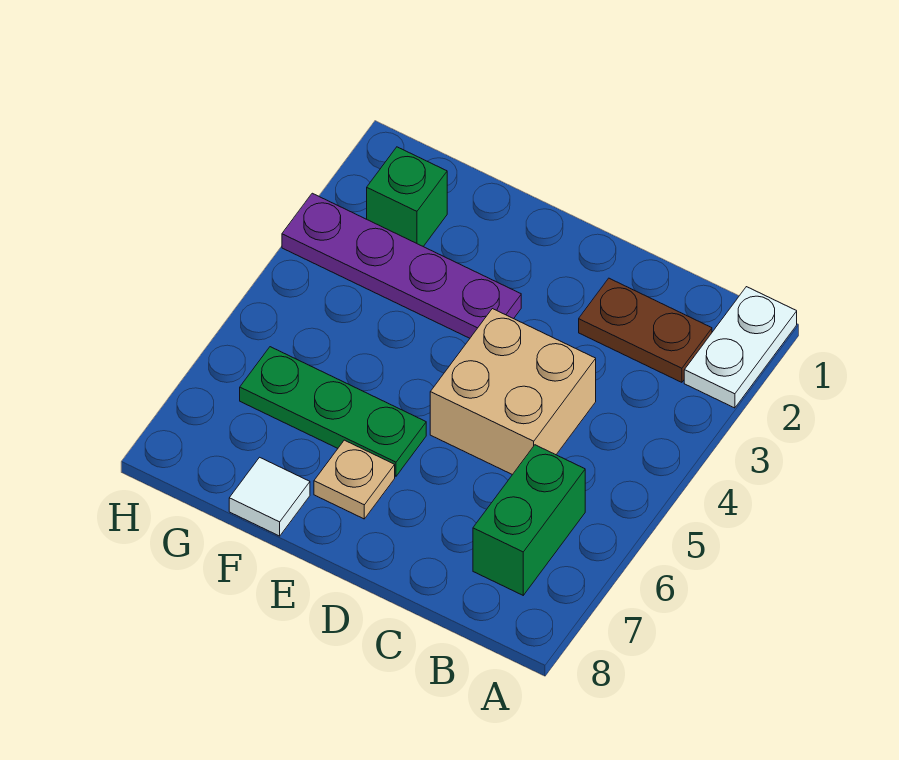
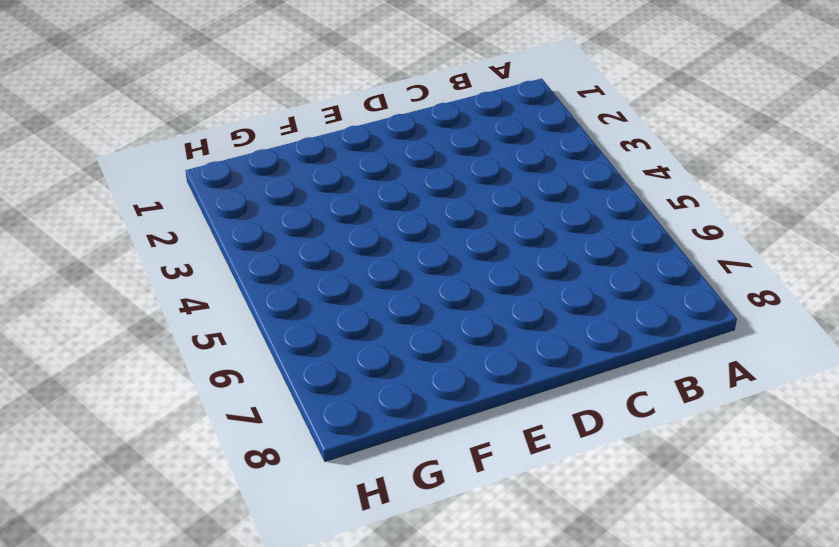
none -> white 1x2 plate [684,287,797,408]
none -> brown 1x2 plate [579,278,712,382]

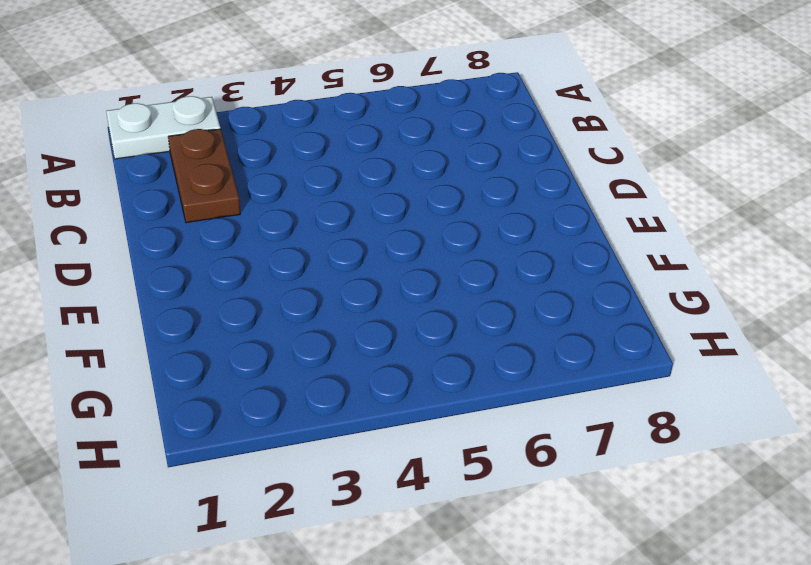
none -> green 1x2 brick [473,445,585,595]
none -> tan 2x2 brick [430,309,596,475]

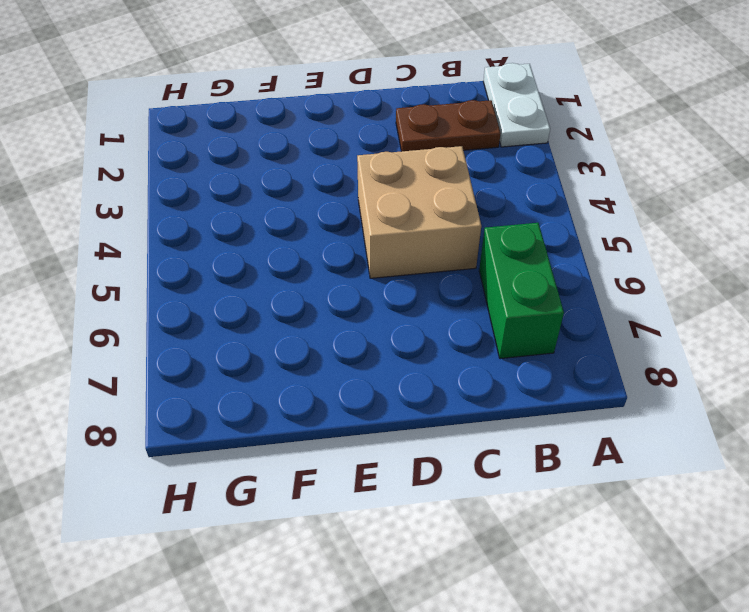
none -> purple 1x4 plate [282,193,521,338]
none -> green 1x3 plate [240,347,426,476]

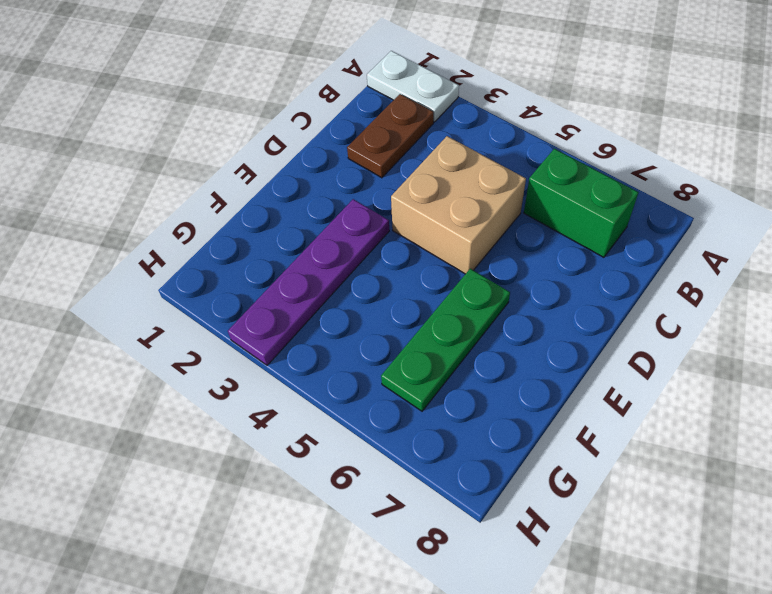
none -> tan 1x1 plate [314,440,395,519]
none -> white 1x1 tile [229,457,310,536]

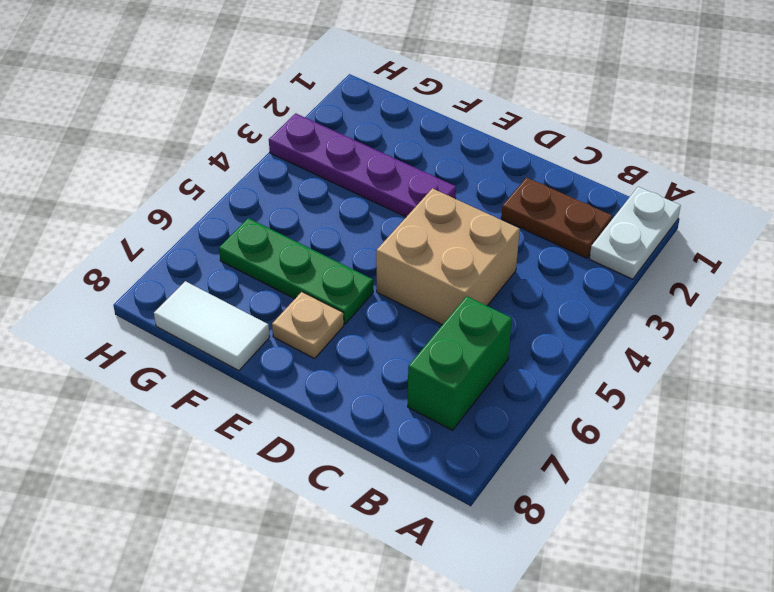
white 1x2 tile [154,281,270,371] -> white 1x1 tile [229,457,310,536]
none -> green 1x1 brick [367,147,447,246]

